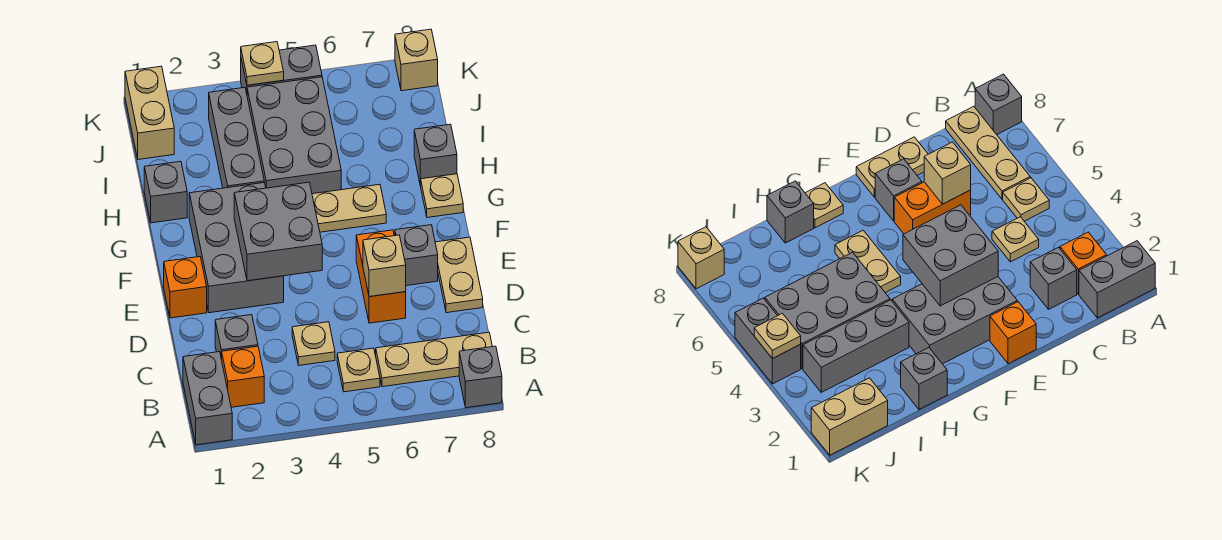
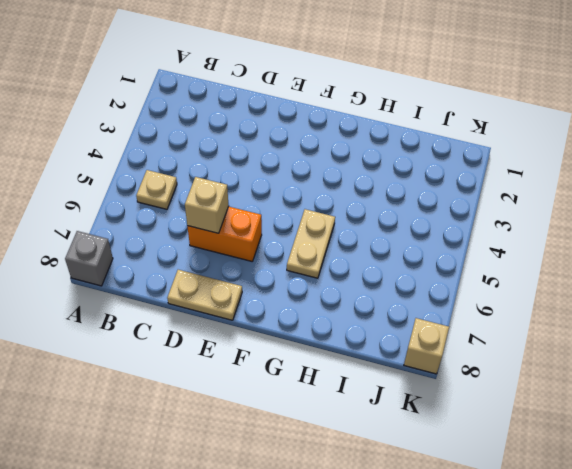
none -> grey 1x2 brick [183,352,232,445]
none -> orange 1x1 brick [222,346,264,407]
none -> tan 1x3 plate [376,332,492,387]

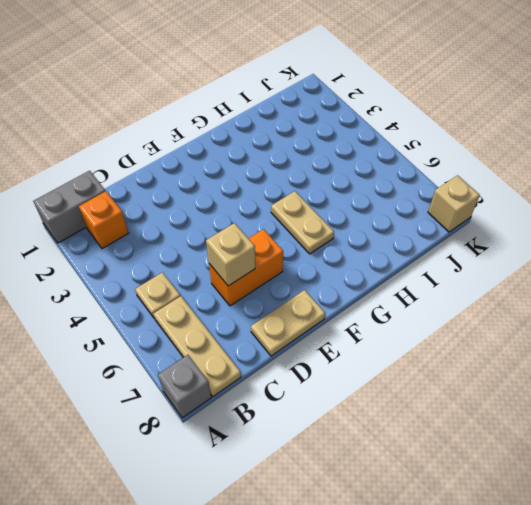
none -> grey 1x1 brick [215,315,258,360]
none -> tan 1x1 plate [292,322,335,365]
none -> orange 1x1 brick [164,257,207,318]

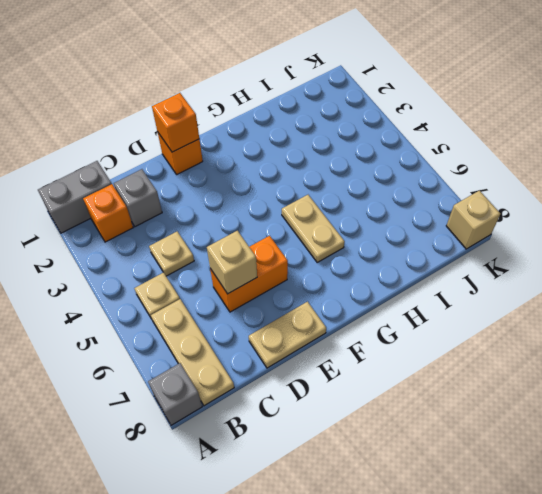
orange 1x1 brick [152,93,199,152] -> none
none -> grey 2x3 brick [189,183,284,313]
none -> grey 1x1 brick [395,225,438,286]
none -> tan 1x1 plate [421,174,463,218]

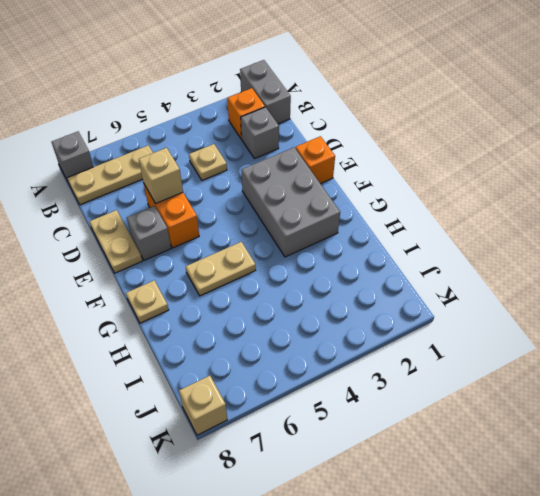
none -> tan 1x1 plate [337,348,380,392]
none -> grey 1x1 brick [144,161,187,223]
none -> grey 1x3 brick [209,88,264,188]

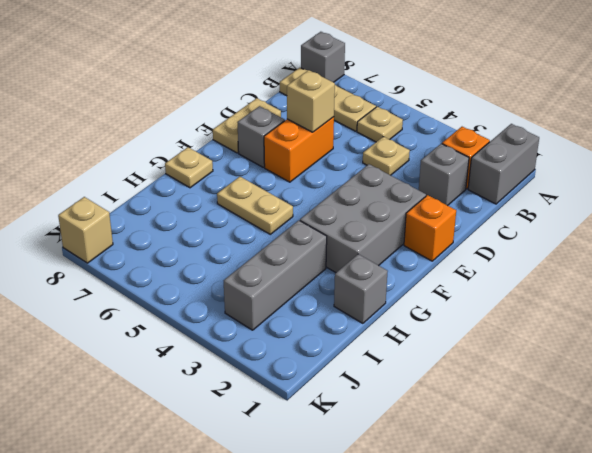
none -> grey 2x3 brick [247,77,341,194]
none -> grey 1x1 brick [414,124,457,186]
none -> tan 1x2 brick [125,66,174,160]

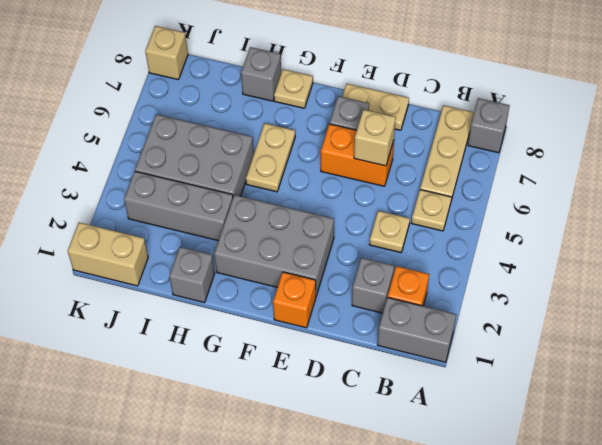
none -> grey 1x2 brick [241,45,322,93]
none -> grey 2x2 brick [234,182,322,281]
none -> tan 1x1 plate [241,42,284,85]

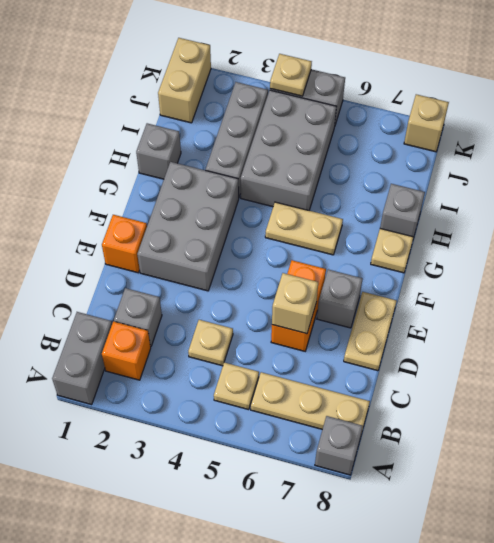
none -> grey 2x2 brick [234,182,322,281]

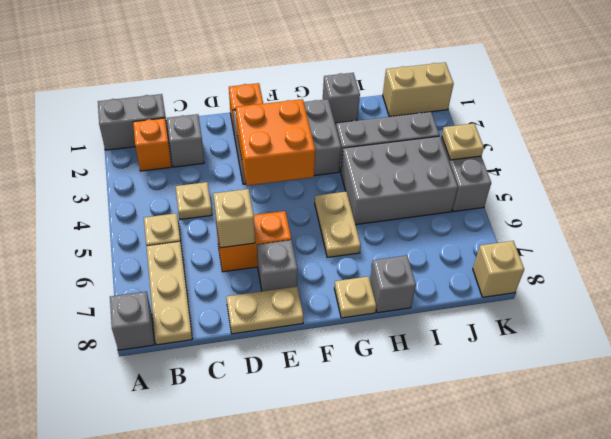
orange 2x2 brick [236,99,315,186] -> grey 2x2 brick [234,182,322,281]

